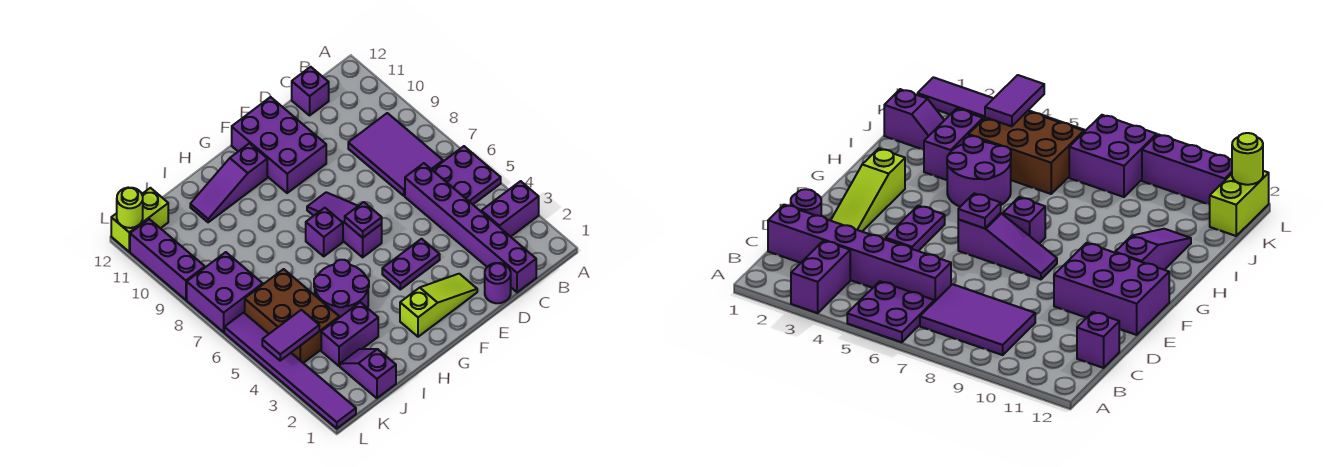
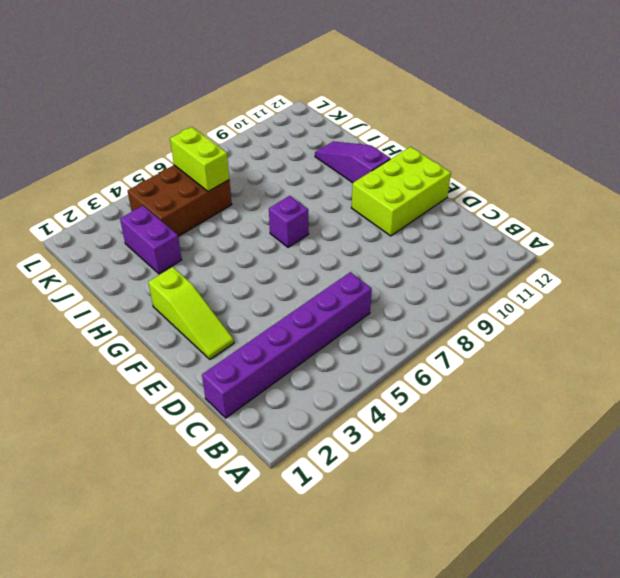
lime 2x3 brick [351,147,451,236] -> purple 2x3 brick [232,97,326,193]
lime 1x2 brick [170,127,229,192] -> lime 1x2 brick moved to [111,188,168,252]
none -> purple 1x2 brick [481,181,539,237]
none -> purple 2x2 plate [433,146,501,204]
none -> purple 2x3 tile [348,113,443,196]

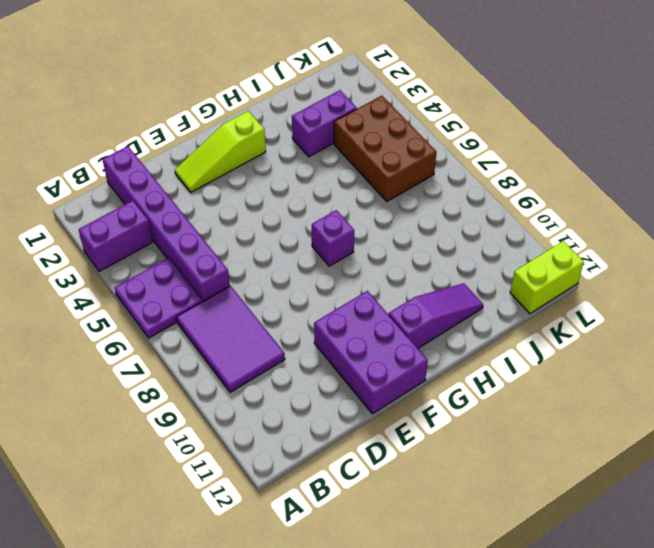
none -> purple 1x1 brick [292,67,329,115]
none -> purple 1x1 round brick [485,263,511,303]
none -> purple 1x2 plate [382,239,440,289]

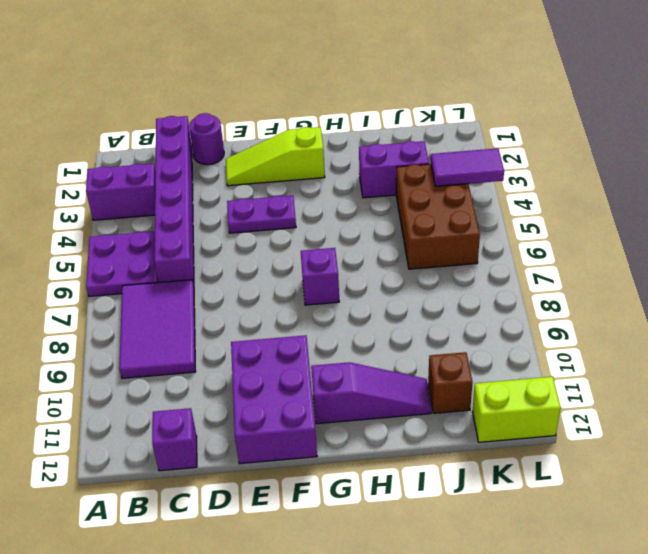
brown 1x1 brick [428,352,473,413] -> none
none -> purple 1x3 slope [307,192,382,257]
none -> purple 2x2 round brick [314,260,369,318]
none -> purple 1x2 slope [340,349,396,398]

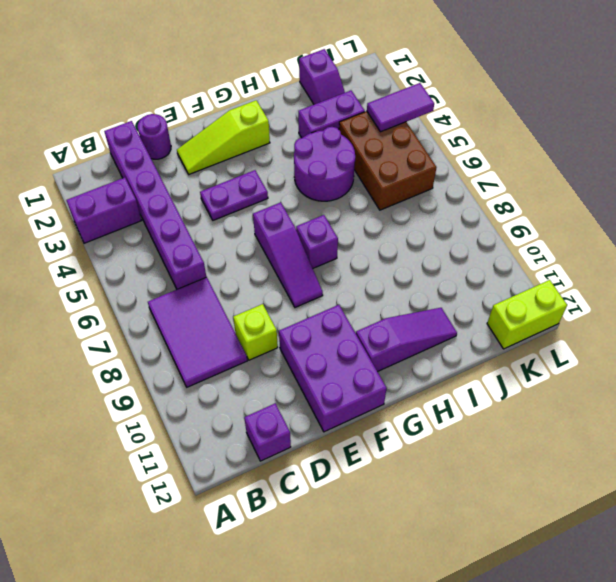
lime 1x1 brick [233,304,278,360] -> none
none -> purple 2x2 plate [433,146,501,204]
none -> purple 2x2 brick [187,252,263,332]
none -> purple 1x6 tile [224,313,356,428]

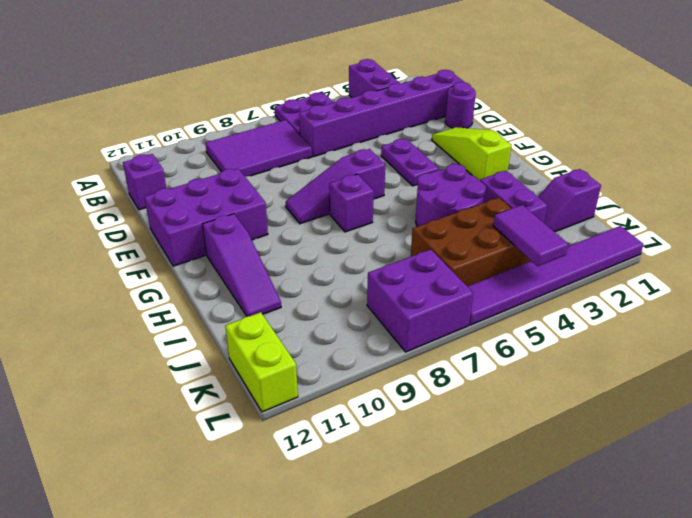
none -> purple 1x3 brick [130,219,205,300]
none -> purple 1x1 plate [345,202,382,238]
none -> lime 1x1 round brick [117,188,143,228]

